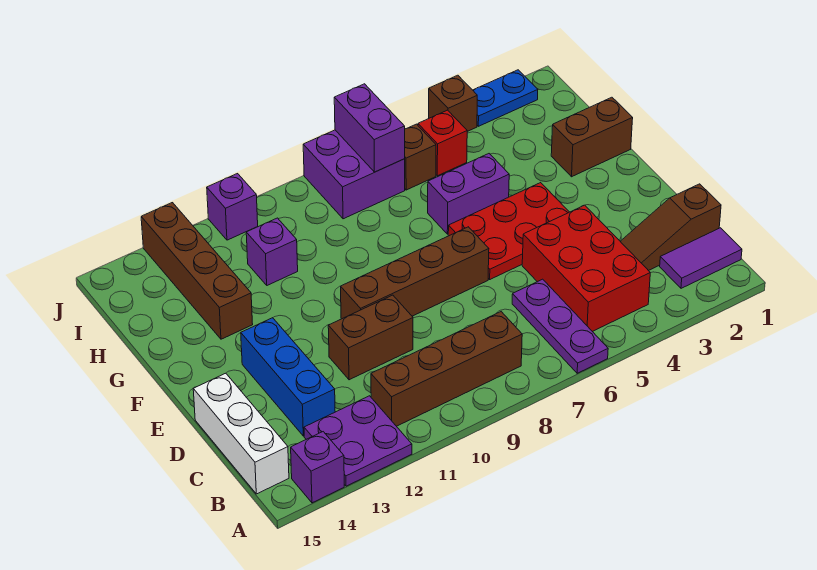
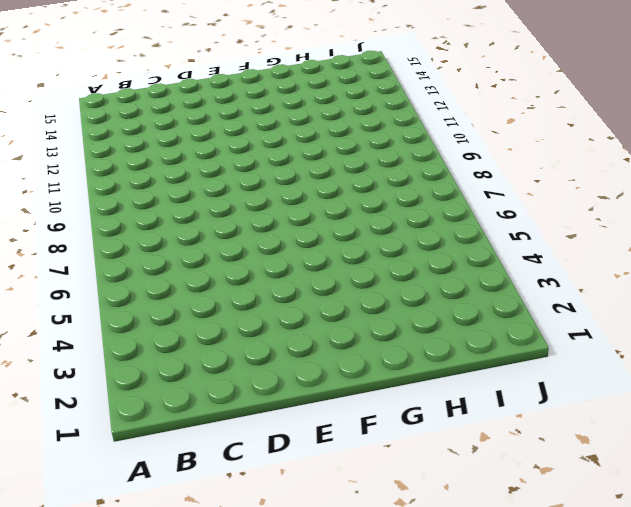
none -> purple 1x3 plate [512,279,608,373]
none -> purple 2x2 plate [304,396,412,486]
none -> purple 1x1 brick [291,432,344,503]

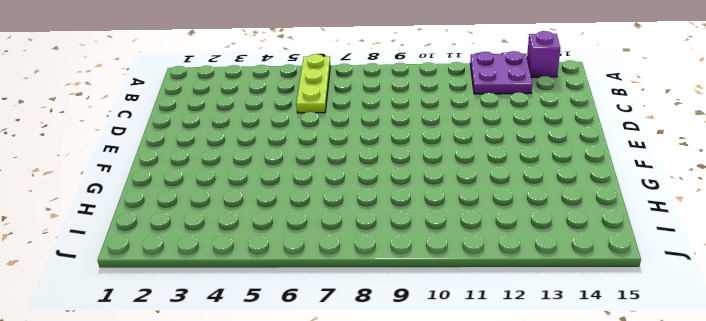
lime 1x3 plate [296,54,330,113] -> purple 1x3 plate [512,279,608,373]
none -> purple 1x2 tile [660,228,742,288]
none -> red 2x3 brick [522,205,650,332]
none -> brown 1x4 brick [371,312,522,426]

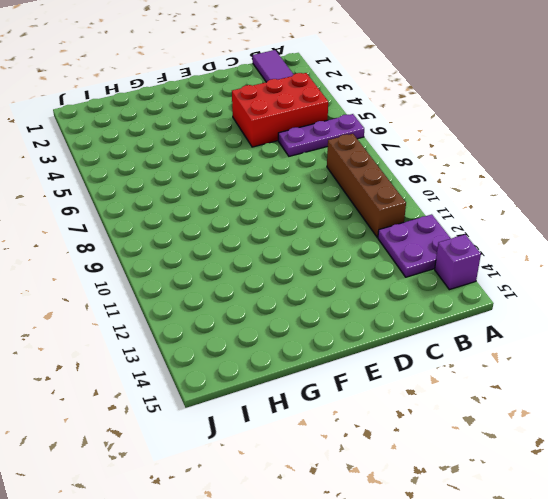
none -> white 1x3 brick [193,373,289,494]
none -> brown 1x3 slope [620,184,721,271]
none -> blue 1x3 brick [241,318,335,436]

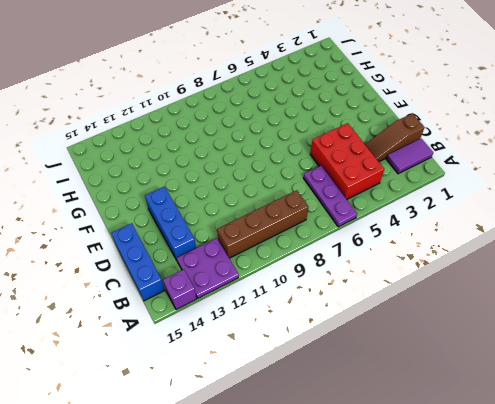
blue 1x3 brick [111,223,165,301] -> white 1x3 brick [193,373,289,494]
none -> brown 1x2 brick [328,295,413,380]
none -> red 2x3 plate [448,183,569,279]
none -> brown 1x4 brick [341,227,489,319]

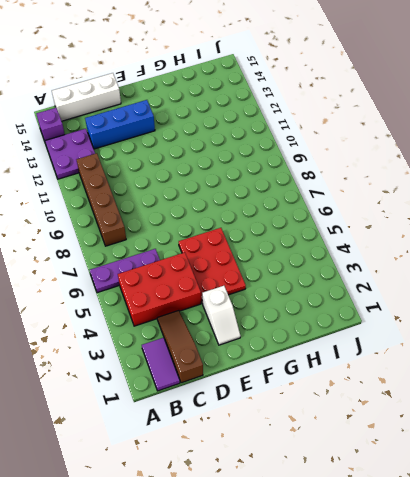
white 1x2 slope [202,286,241,345] -> none
none -> brown 1x2 brick [328,295,413,380]
none -> brown 1x4 brick [341,227,489,319]
none -> brown 1x2 brick [551,97,633,177]

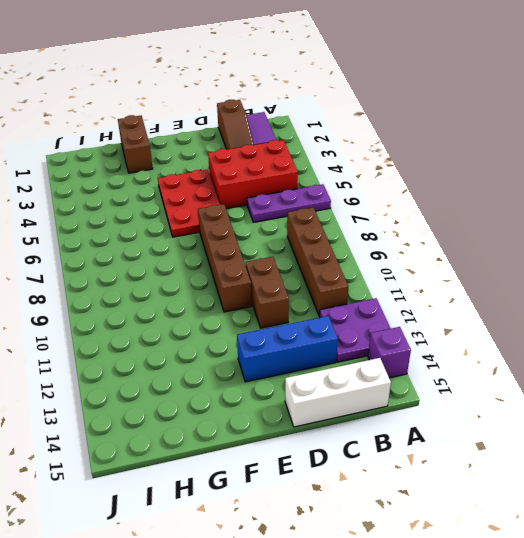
none -> purple 1x2 brick [428,154,509,234]
none -> brown 1x4 brick [141,203,253,339]
none -> purple 1x1 brick [246,218,298,285]

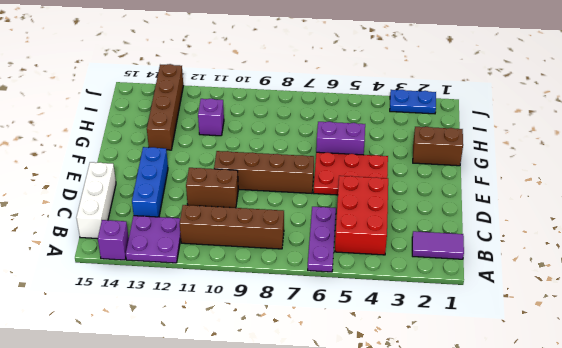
none -> brown 1x3 slope [620,184,721,271]
none -> red 1x1 brick [418,110,467,176]
none -> brown 1x1 brick [405,124,436,190]

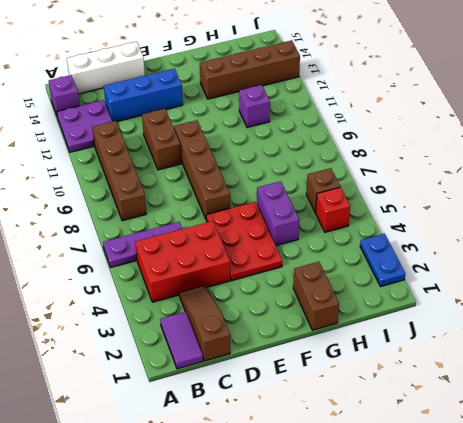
none -> purple 2x2 brick [303,130,405,219]
none -> brown 1x1 brick [429,75,477,132]
none -> purple 1x1 brick [207,174,258,240]

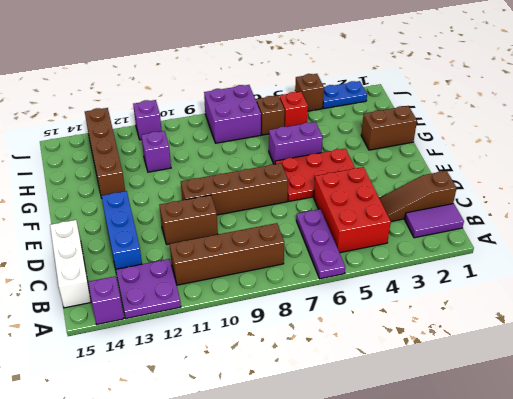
none -> purple 1x2 brick [334,84,405,172]

